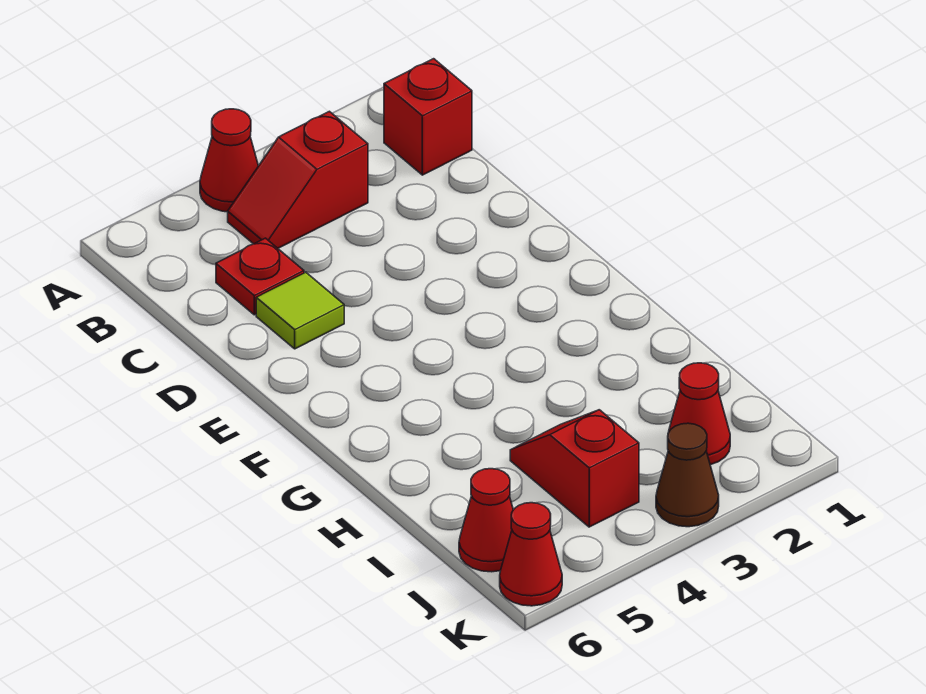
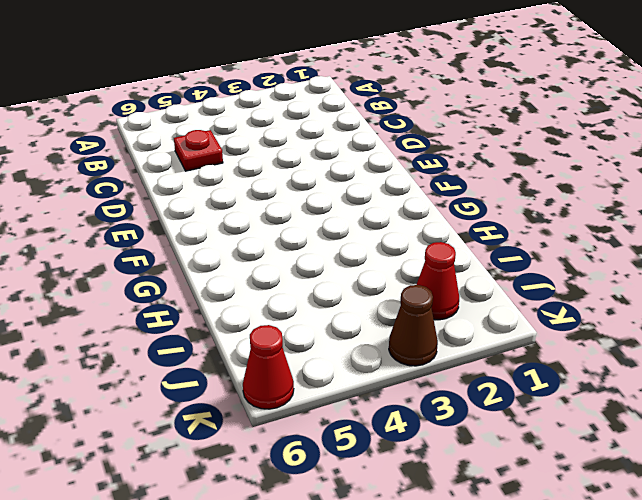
none -> red 1x1 cone [200,109,258,212]
none -> red 1x1 brick [384,59,472,175]

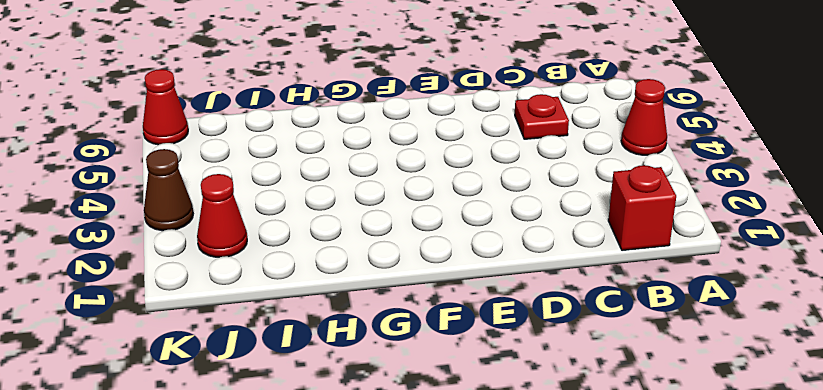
none -> red 1x2 slope [228,111,368,248]
none -> lime 1x1 tile [256,272,344,349]

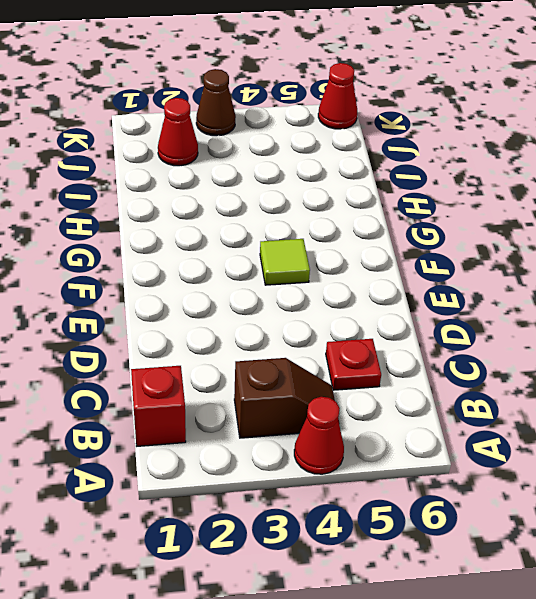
brown 1x2 slope [234,358,340,438] -> red 1x2 slope [228,111,368,248]
lime 1x1 tile [260,239,310,285] -> lime 1x1 tile moved to [256,272,344,349]
none -> red 1x2 slope [510,410,639,527]
none -> red 1x1 cone [459,469,513,572]

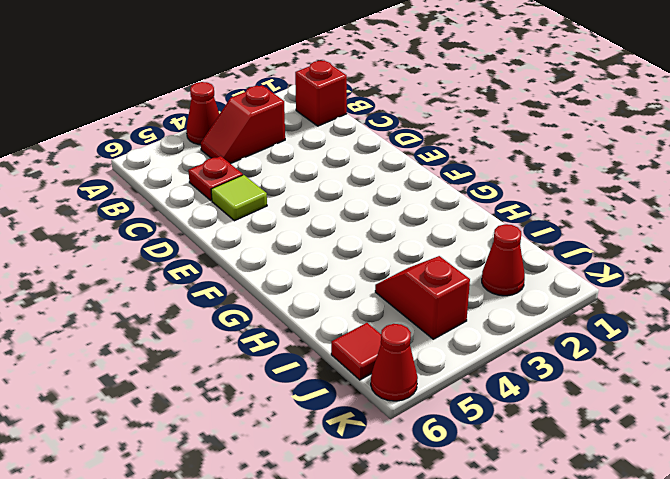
red 1x1 tile [331,323,381,380] -> red 1x1 cone [459,469,513,572]
none -> brown 1x1 cone [656,423,719,527]

